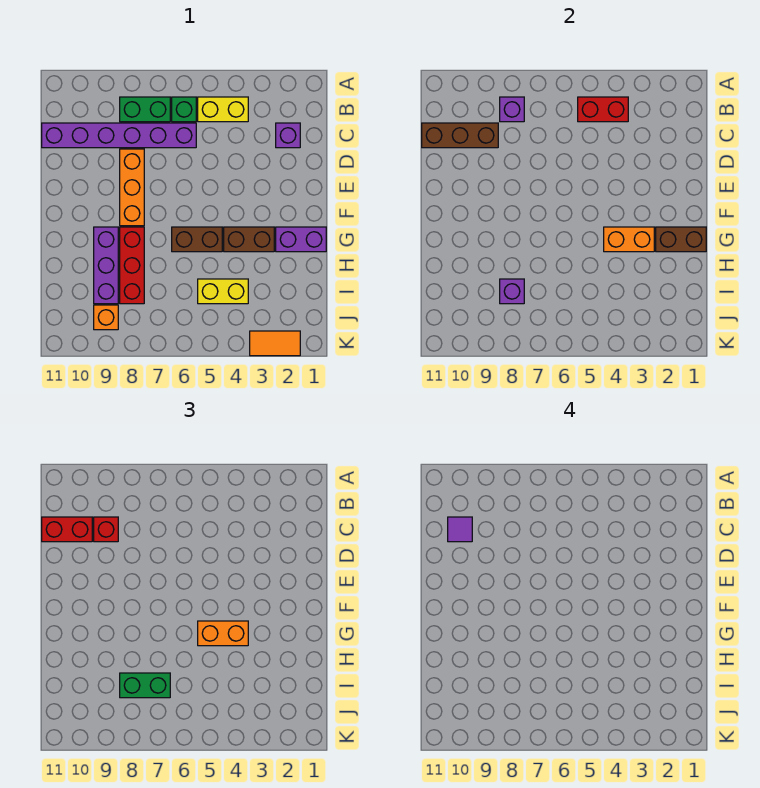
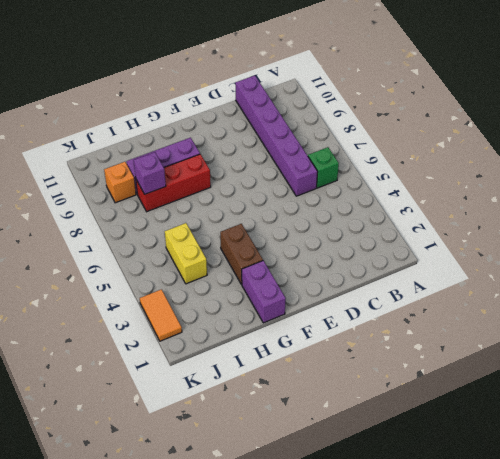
none -> yellow 1x2 brick [198,97,248,122]
none -> green 1x2 brick [120,97,170,122]
none -> purple 1x1 brick [276,123,300,148]

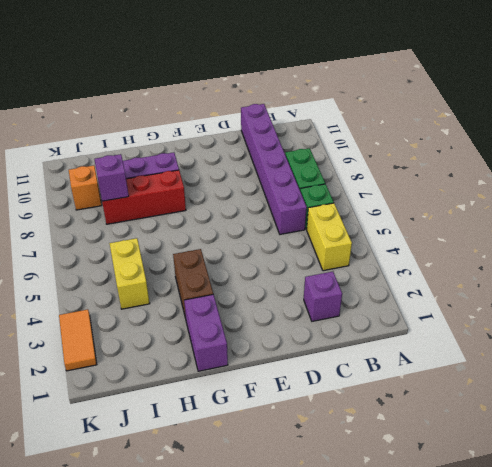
none -> orange 1x3 brick [120,149,144,226]
none -> brown 1x2 brick [172,227,222,252]
none -> red 1x2 brick [578,97,628,122]

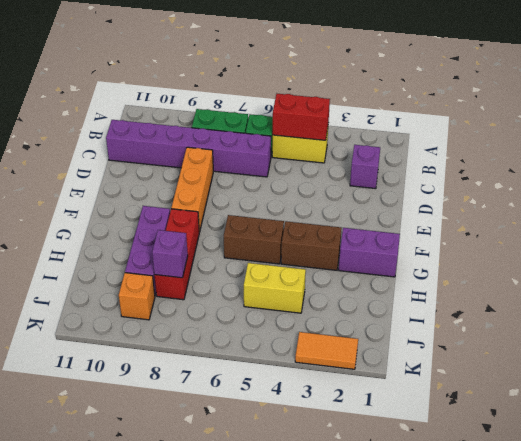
none -> purple 1x1 brick [500,97,524,122]
none -> brown 1x3 brick [422,123,498,148]
none -> brown 1x2 brick [656,227,706,252]

